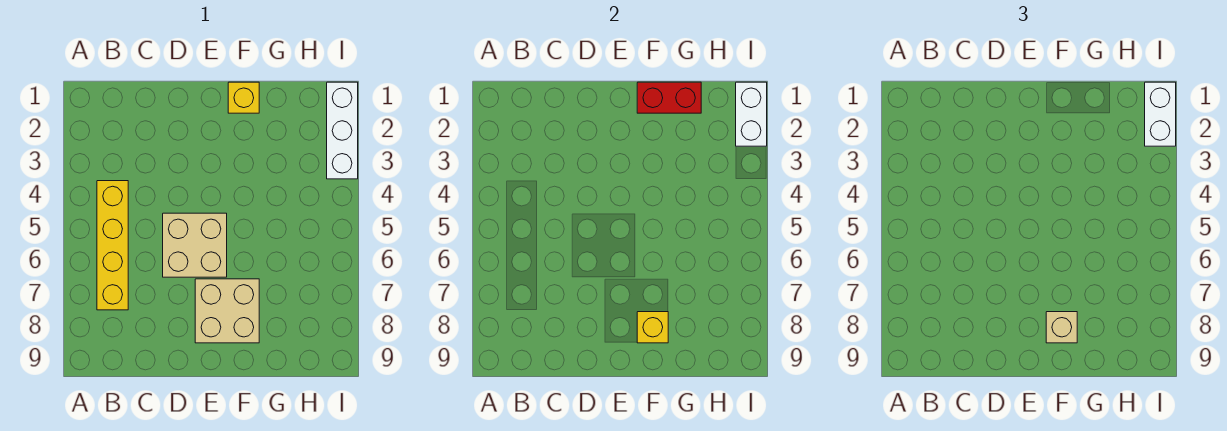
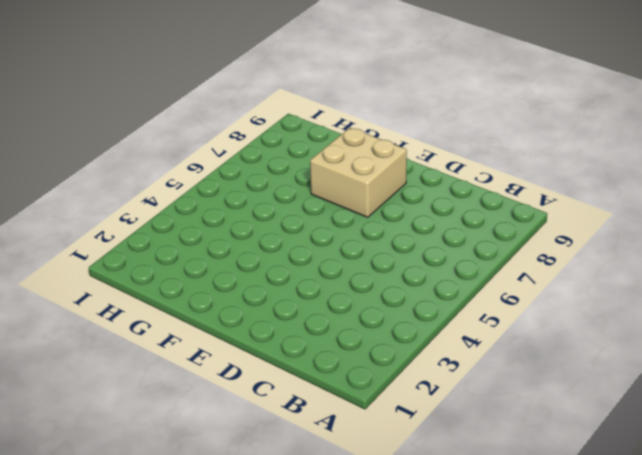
none -> yellow 1x4 brick [97,181,128,310]
none -> tan 2x2 brick [163,213,227,277]

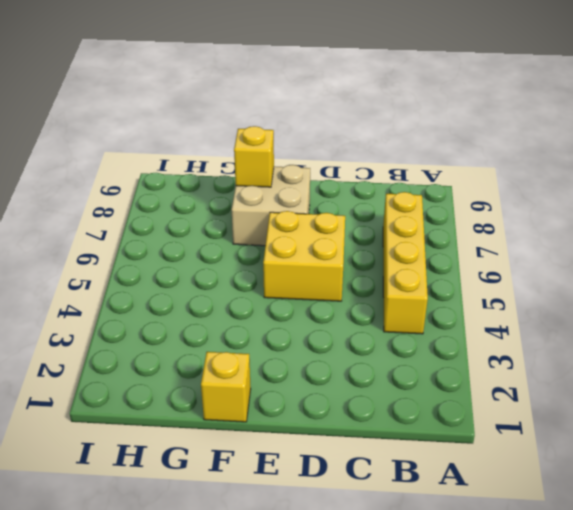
yellow 2x2 brick [263,211,345,301] -> tan 2x2 brick [163,213,227,277]
none -> white 1x3 brick [327,82,358,179]
none -> red 1x2 brick [637,82,701,113]

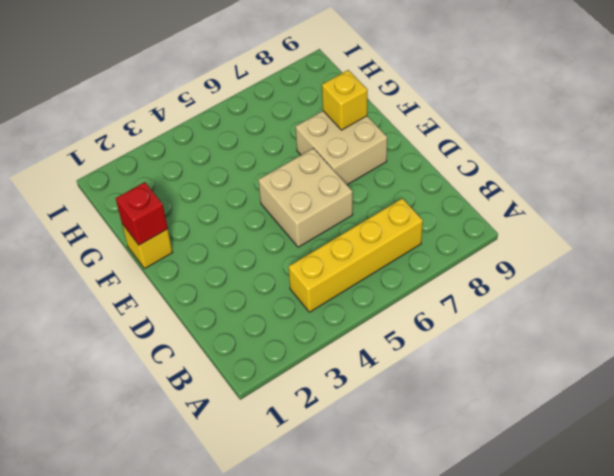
red 1x1 brick [116,182,168,245] -> red 1x2 brick [637,82,701,113]
none -> white 1x3 brick [327,82,358,179]
none -> white 1x2 brick [736,82,767,146]

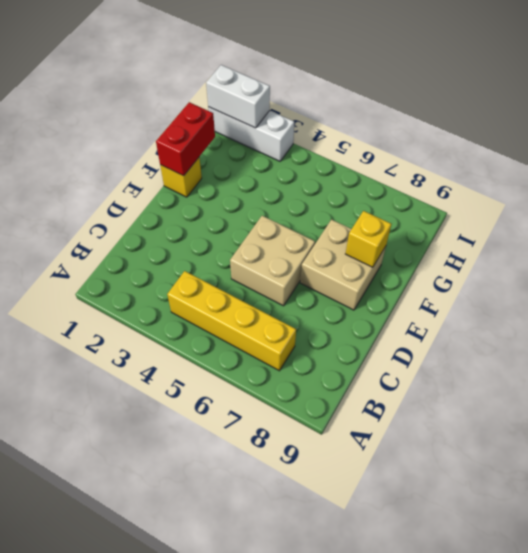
none -> tan 1x1 brick [1046,312,1077,343]
none -> white 1x2 brick [1145,82,1176,146]

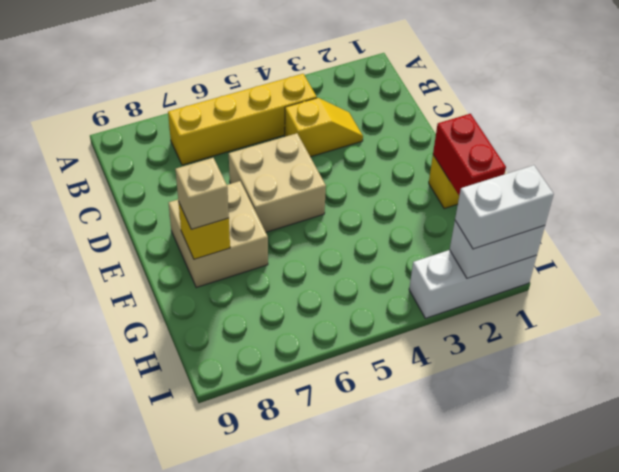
yellow 1x2 slope [285,98,363,157] -> none

